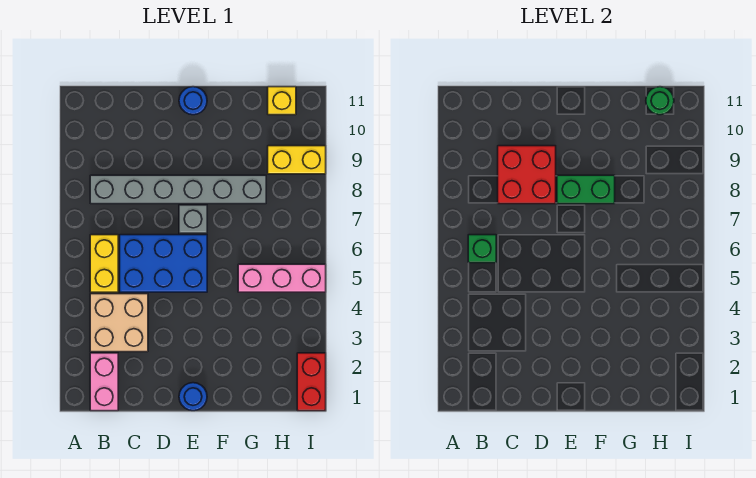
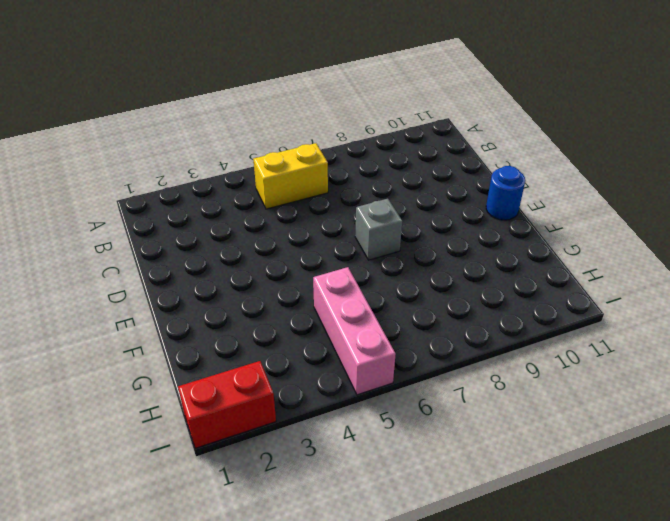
none -> pink 1x2 brick [90,353,118,411]
none -> tan 2x2 brick [90,294,148,352]
none -> grey 1x6 brick [90,175,266,204]

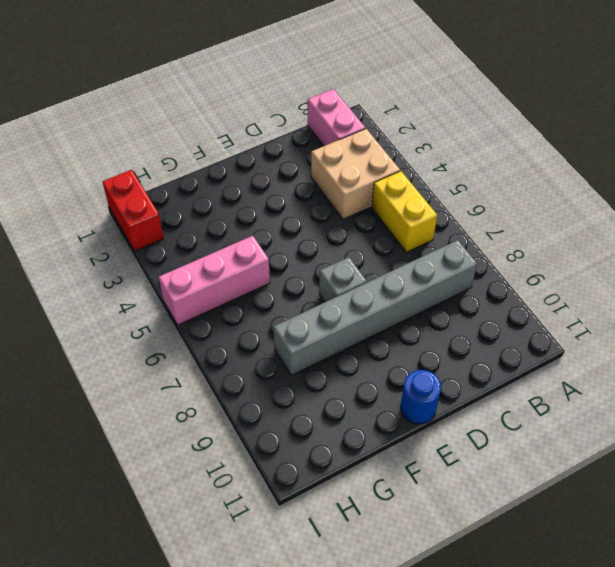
none -> blue 2x3 brick [120,235,207,292]
none -> blue 1x1 round brick [179,383,207,411]
none -> yellow 1x2 brick [268,146,326,174]

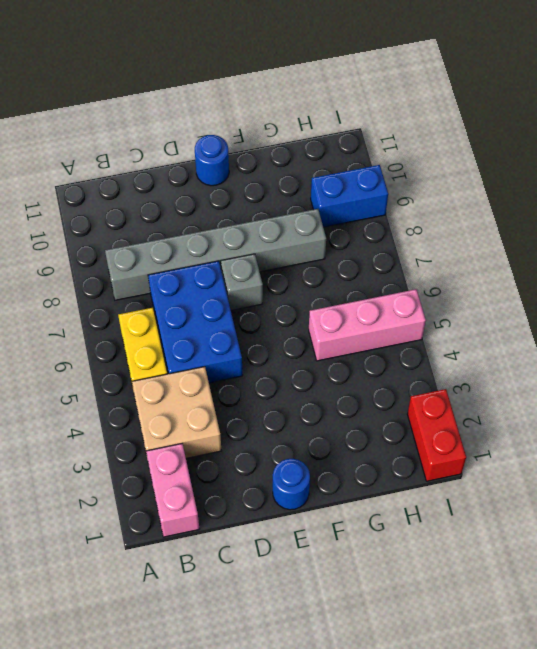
blue 2x3 brick [148,261,243,383] -> blue 2x3 brick turned to [120,235,207,292]
blue 1x2 brick [311,165,388,227] -> yellow 1x2 brick [268,146,326,174]
none -> yellow 1x1 brick [268,87,296,115]
none -> green 1x1 brick [468,235,496,263]
none -> red 2x2 brick [498,146,556,204]

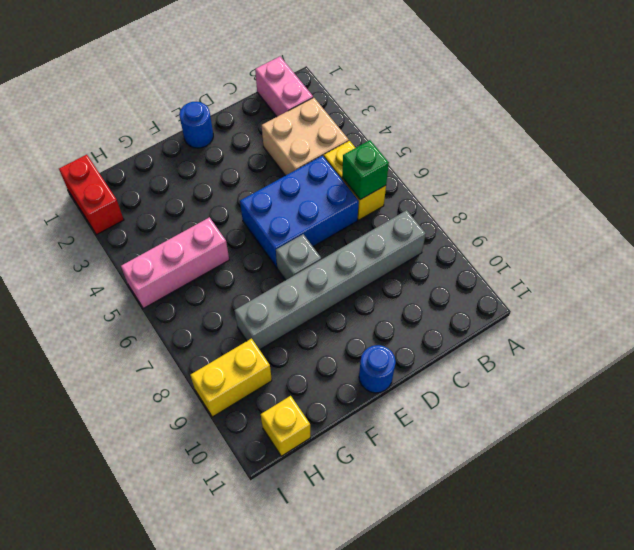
none -> red 2x2 brick [498,146,556,204]
none -> green 1x2 brick [557,175,615,204]
none -> green 1x1 round brick [646,87,674,115]

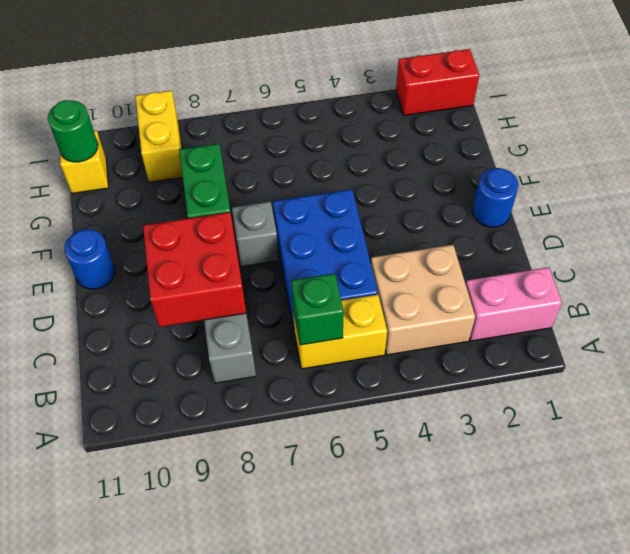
none -> pink 1x3 brick [238,264,326,292]

